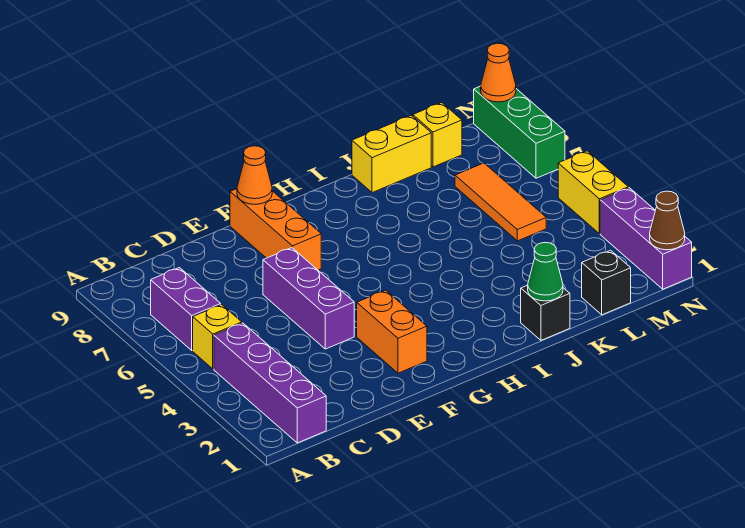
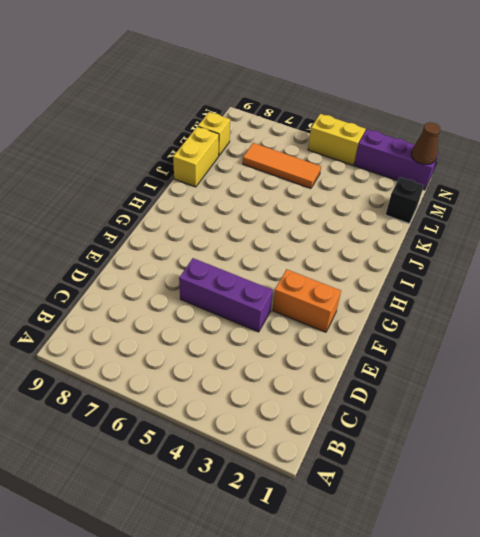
none -> purple 1x4 brick [214,323,326,443]
none -> yellow 1x1 brick [193,305,242,369]
none -> purple 1x2 brick [151,268,221,350]

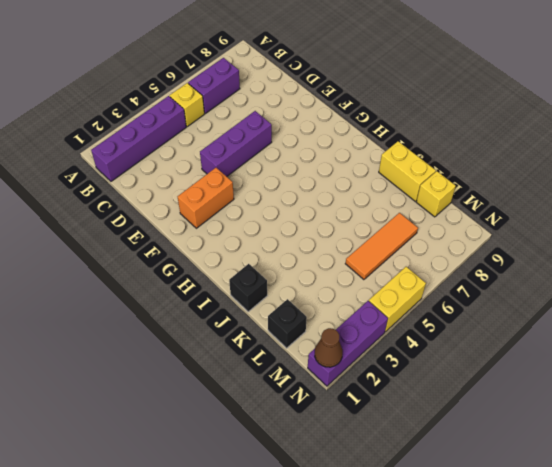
none -> orange 1x3 brick [230,189,321,270]
none -> green 1x3 brick [474,86,565,178]
none -> orange 1x1 cone [237,146,272,204]

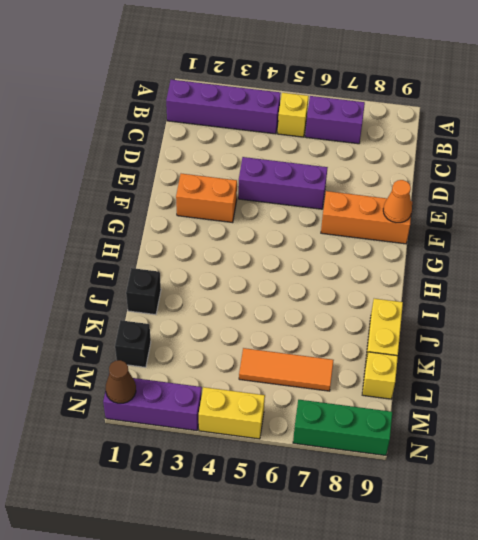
none -> green 1x1 cone [528,242,563,301]
none -> orange 1x1 cone [481,43,516,102]

